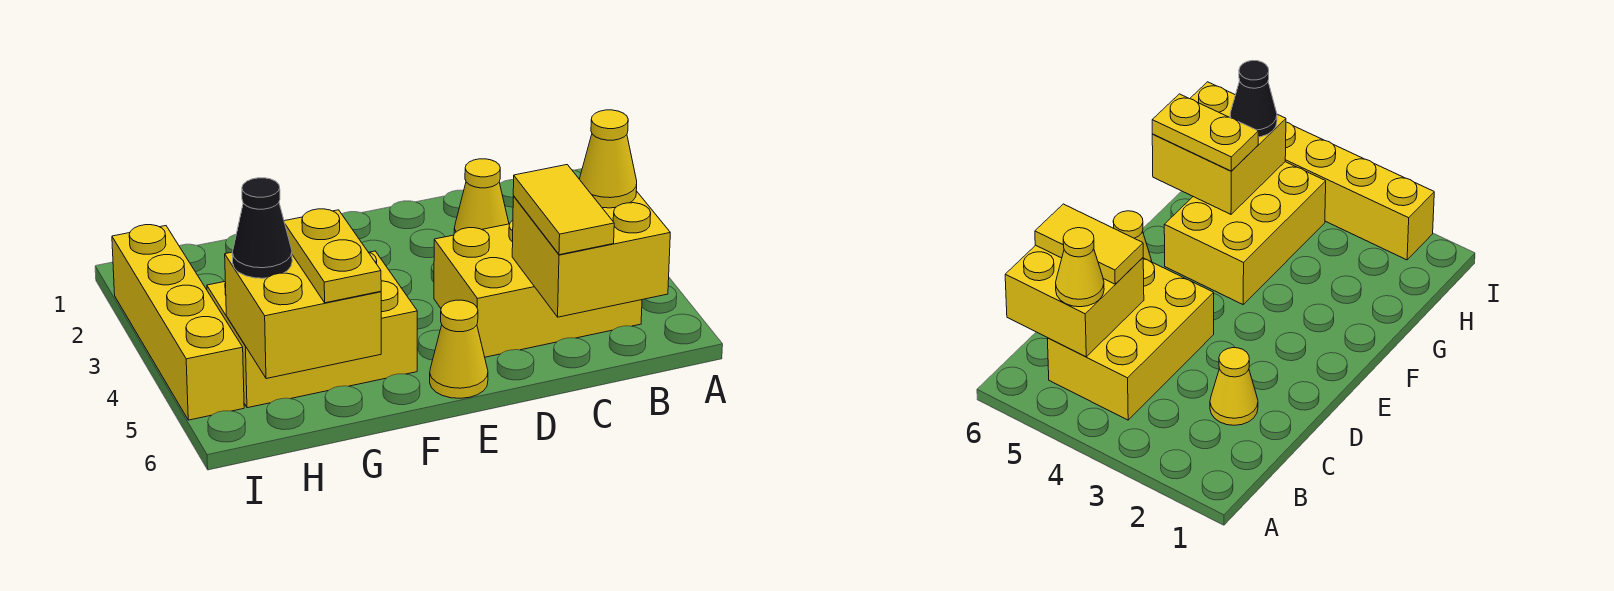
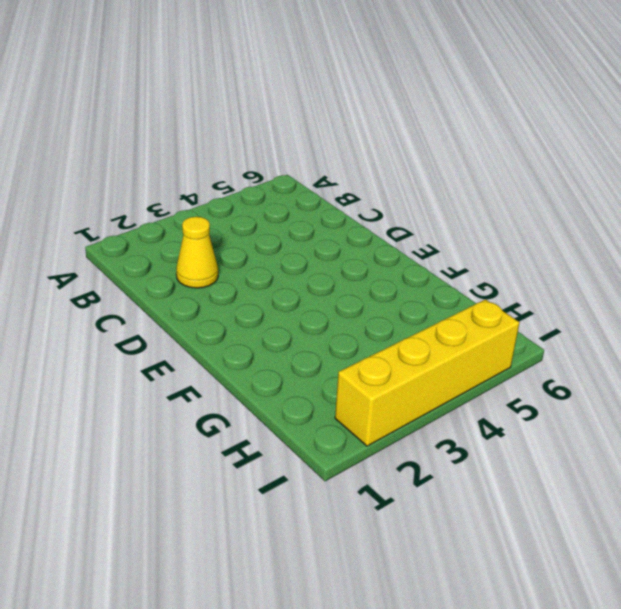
none -> yellow 2x3 brick [434,220,642,357]
none -> yellow 1x1 cone [430,300,488,398]

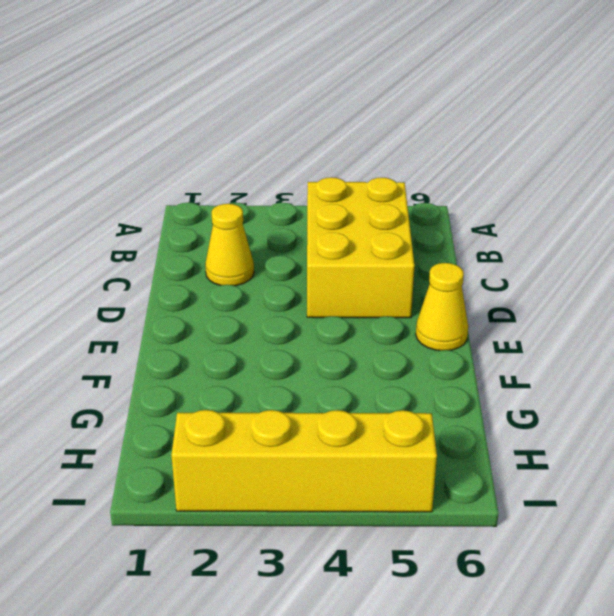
none -> yellow 2x3 brick [207,251,417,408]
none -> yellow 2x2 brick [512,191,670,317]

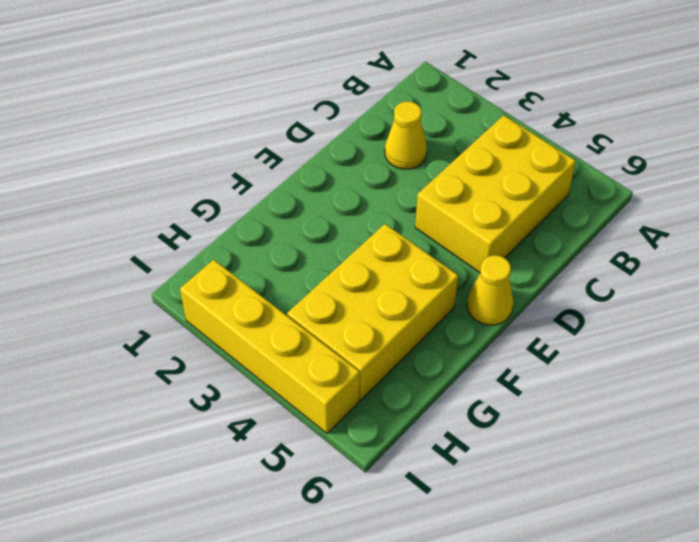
none -> yellow 2x2 brick [512,191,670,317]
none -> yellow 2x2 brick [225,252,381,379]

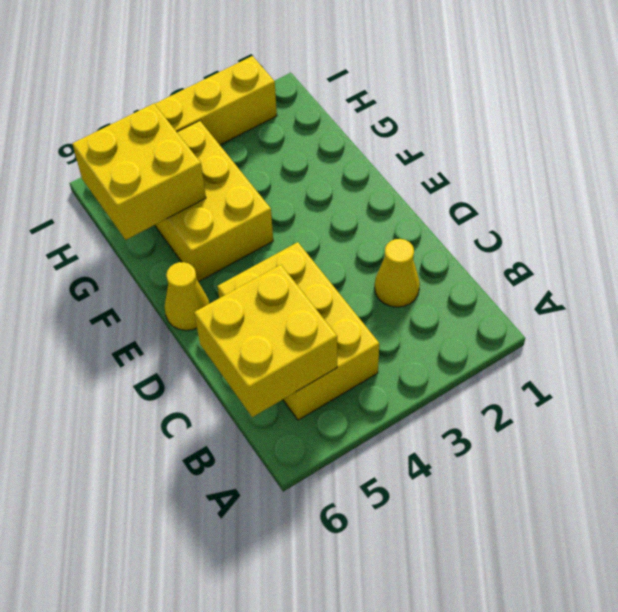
none -> yellow 1x1 cone [579,110,637,208]
none -> yellow 1x2 tile [513,165,614,255]

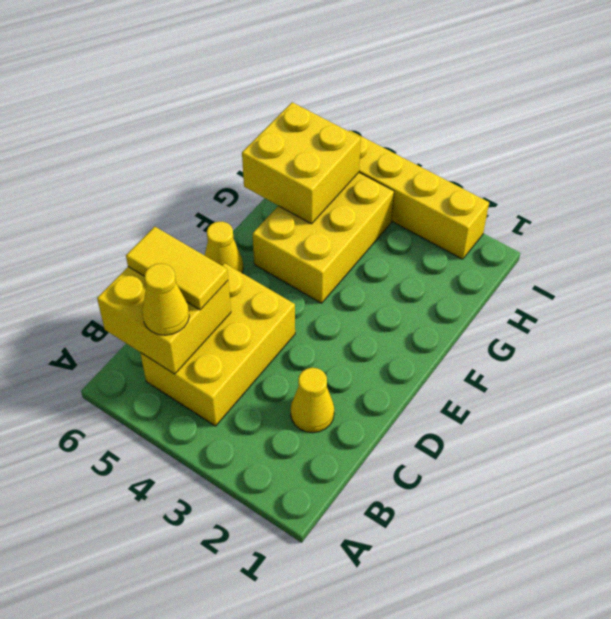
none -> yellow 1x2 plate [284,209,381,303]
none -> black 1x1 cone [232,178,292,278]

